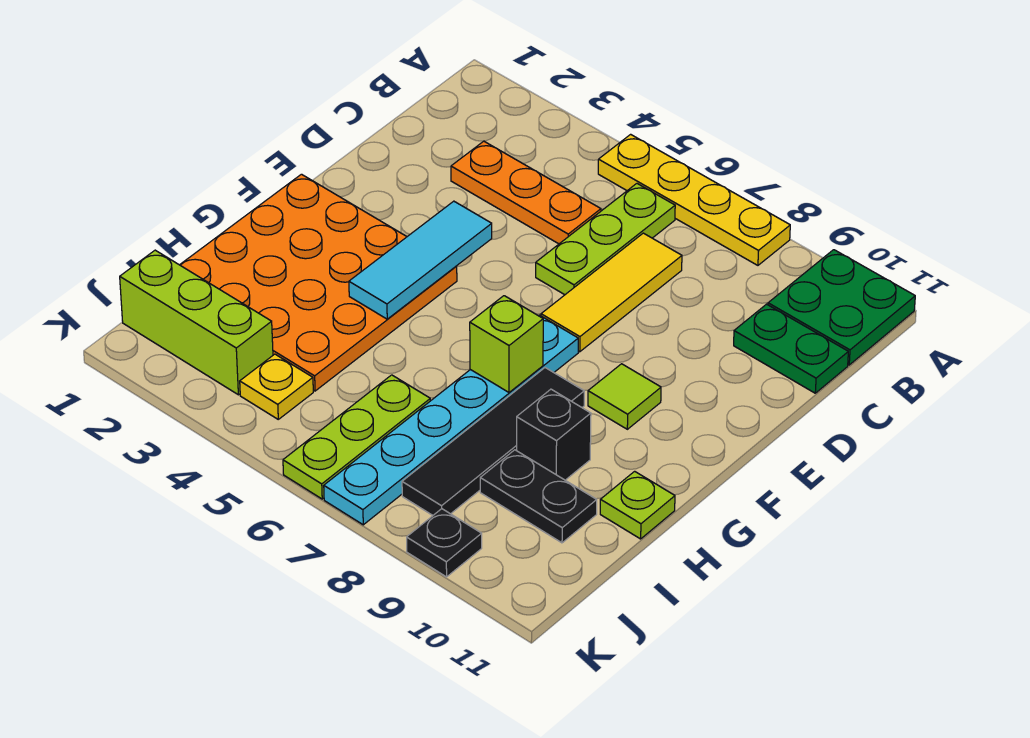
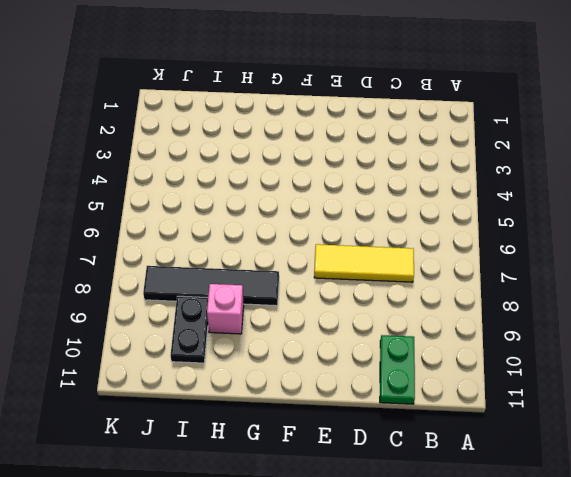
pink 1x1 brick [207,284,244,334] -> black 1x1 brick [517,389,591,480]
none -> yellow 1x4 plate [598,134,790,265]
none -> green 2x2 plate [768,250,915,365]
none -> lime 1x3 plate [536,184,675,295]

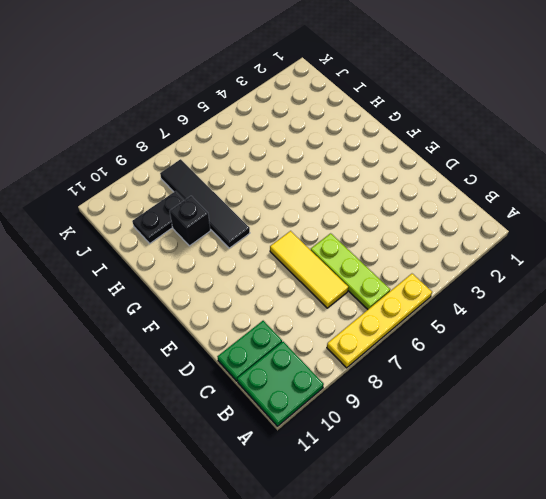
none -> orange 1x3 plate [451,141,601,244]
none -> orange 4x4 plate [180,174,457,391]
none -> cyan 1x6 plate [324,315,578,525]

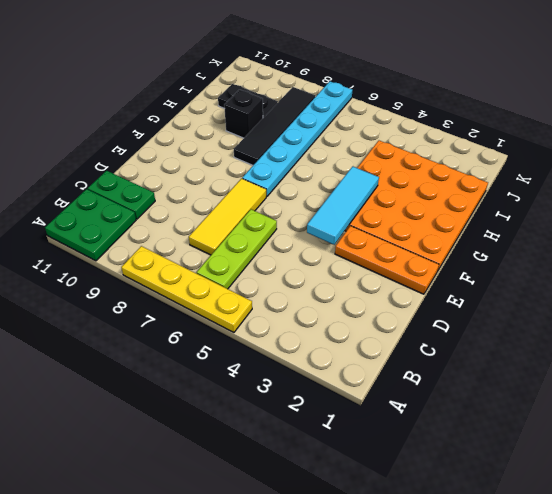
orange 1x3 plate [335,226,439,294] -> orange 1x3 plate moved to [451,141,601,244]
none -> lime 1x1 tile [588,364,661,429]
none -> lime 1x1 plate [600,471,675,539]
none -> lime 1x3 plate [283,375,430,499]

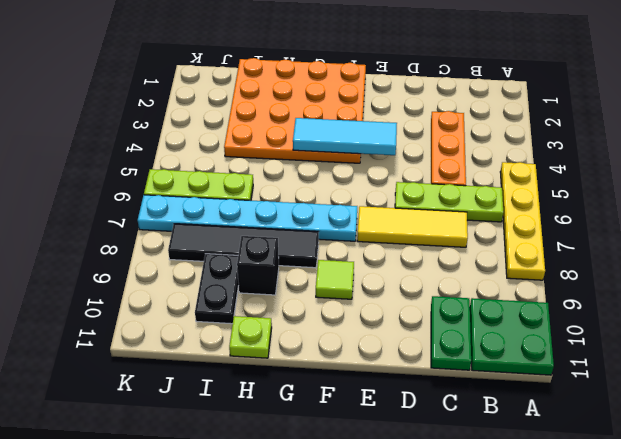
none -> lime 1x3 brick [120,250,273,395]
none -> yellow 1x1 plate [240,354,313,419]
none -> black 1x1 plate [407,509,482,577]

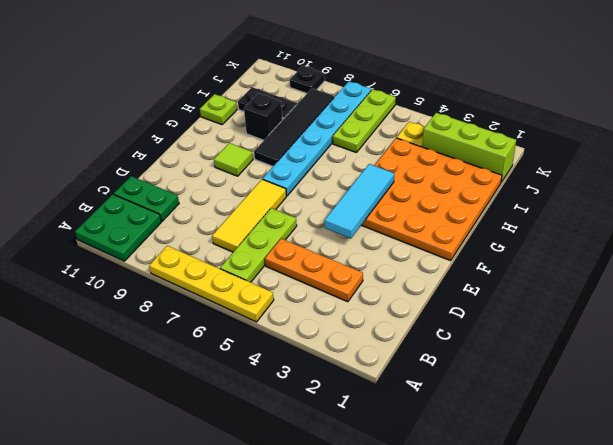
none -> lime 1x1 brick [470,296,543,392]

